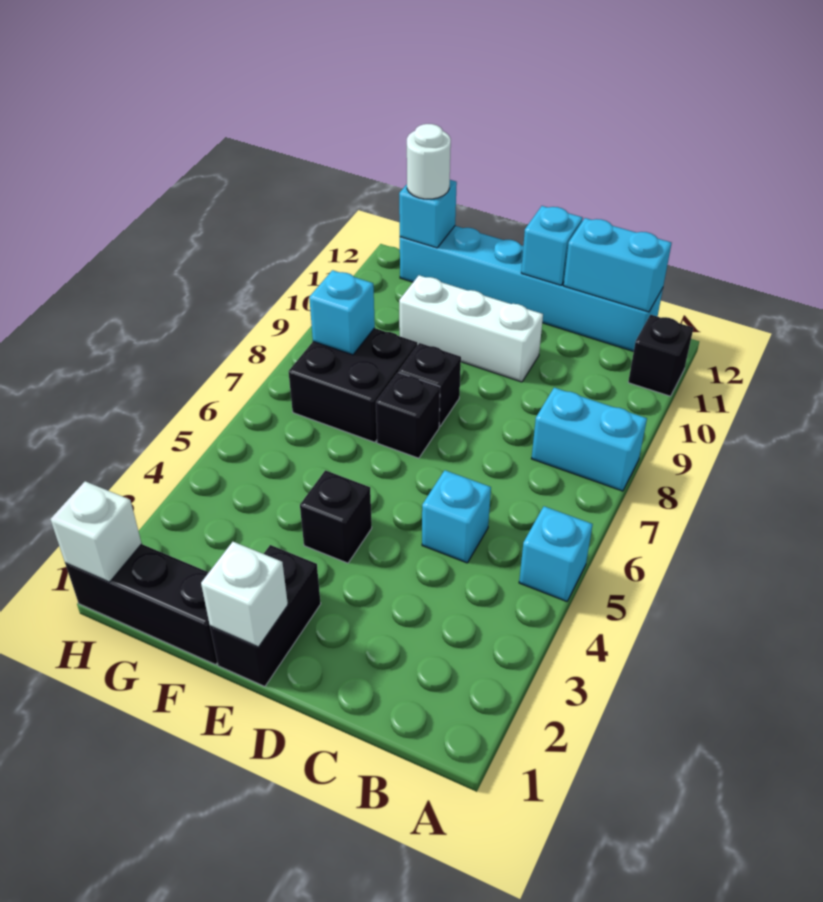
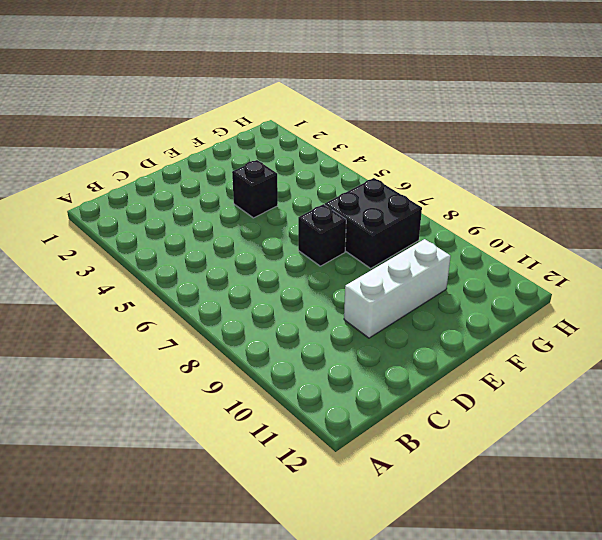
none -> cyan 1x1 brick [519,506,593,601]
none -> cyan 1x2 brick [531,388,647,491]
none -> black 1x1 brick [628,315,693,396]

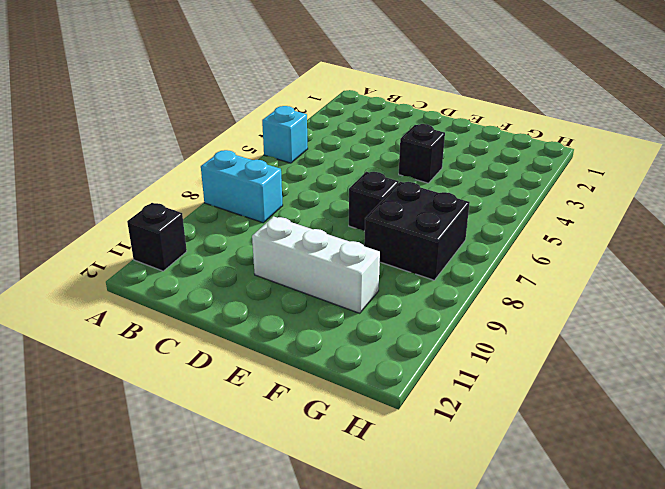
none -> cyan 1x6 brick [400,226,663,352]
none -> cyan 1x1 brick [422,470,491,563]
none -> black 1x2 brick [210,545,321,687]

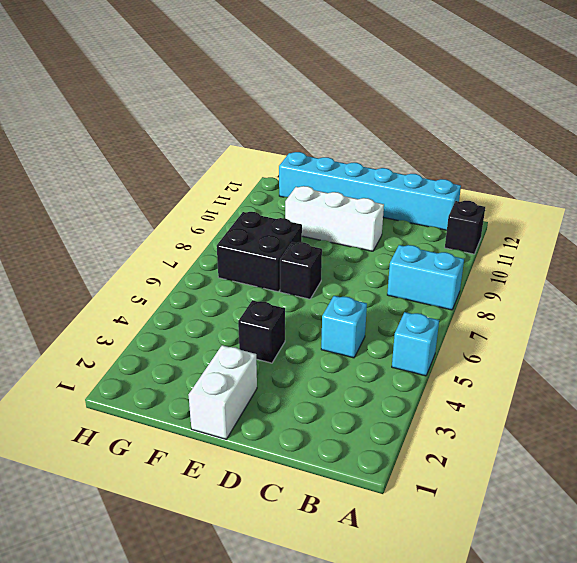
white 1x2 brick [189,345,257,439] -> black 1x2 brick [210,545,321,687]
none -> black 1x1 brick [399,343,461,427]
none -> black 1x3 brick [65,544,217,665]
none -> cyan 1x2 brick [564,218,672,312]

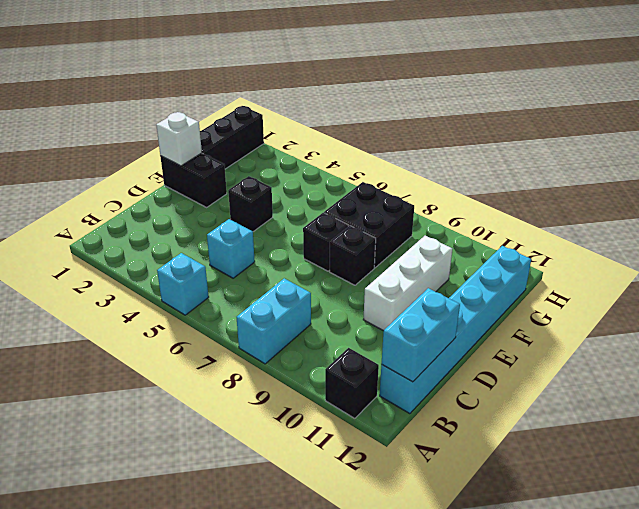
none -> cyan 1x1 brick [521,206,583,285]
none -> cyan 1x1 brick [309,270,375,355]
none -> cyan 1x1 brick [399,180,457,248]

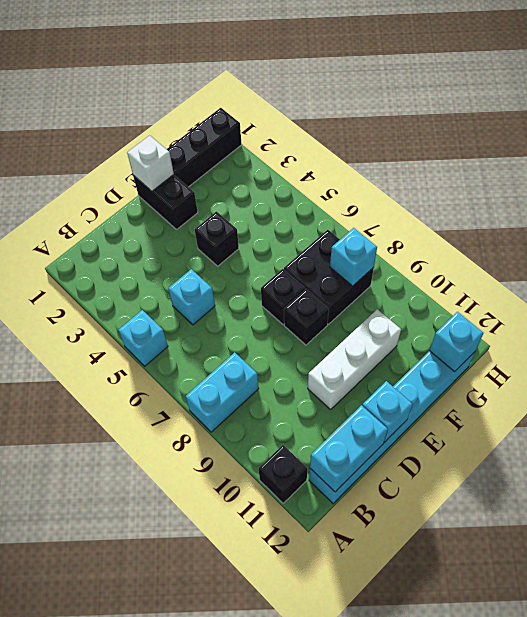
none -> white 1x1 brick [50,481,142,582]
none -> white 1x1 round brick [407,124,451,199]

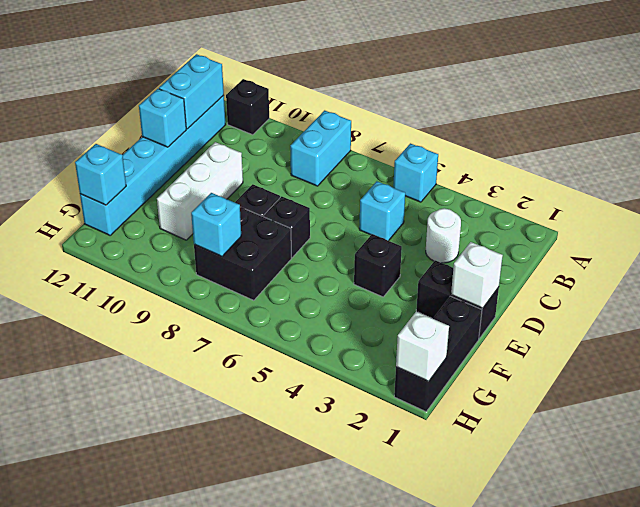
white 1x1 round brick [426,208,461,263] -> white 1x1 round brick moved to [407,124,451,199]

